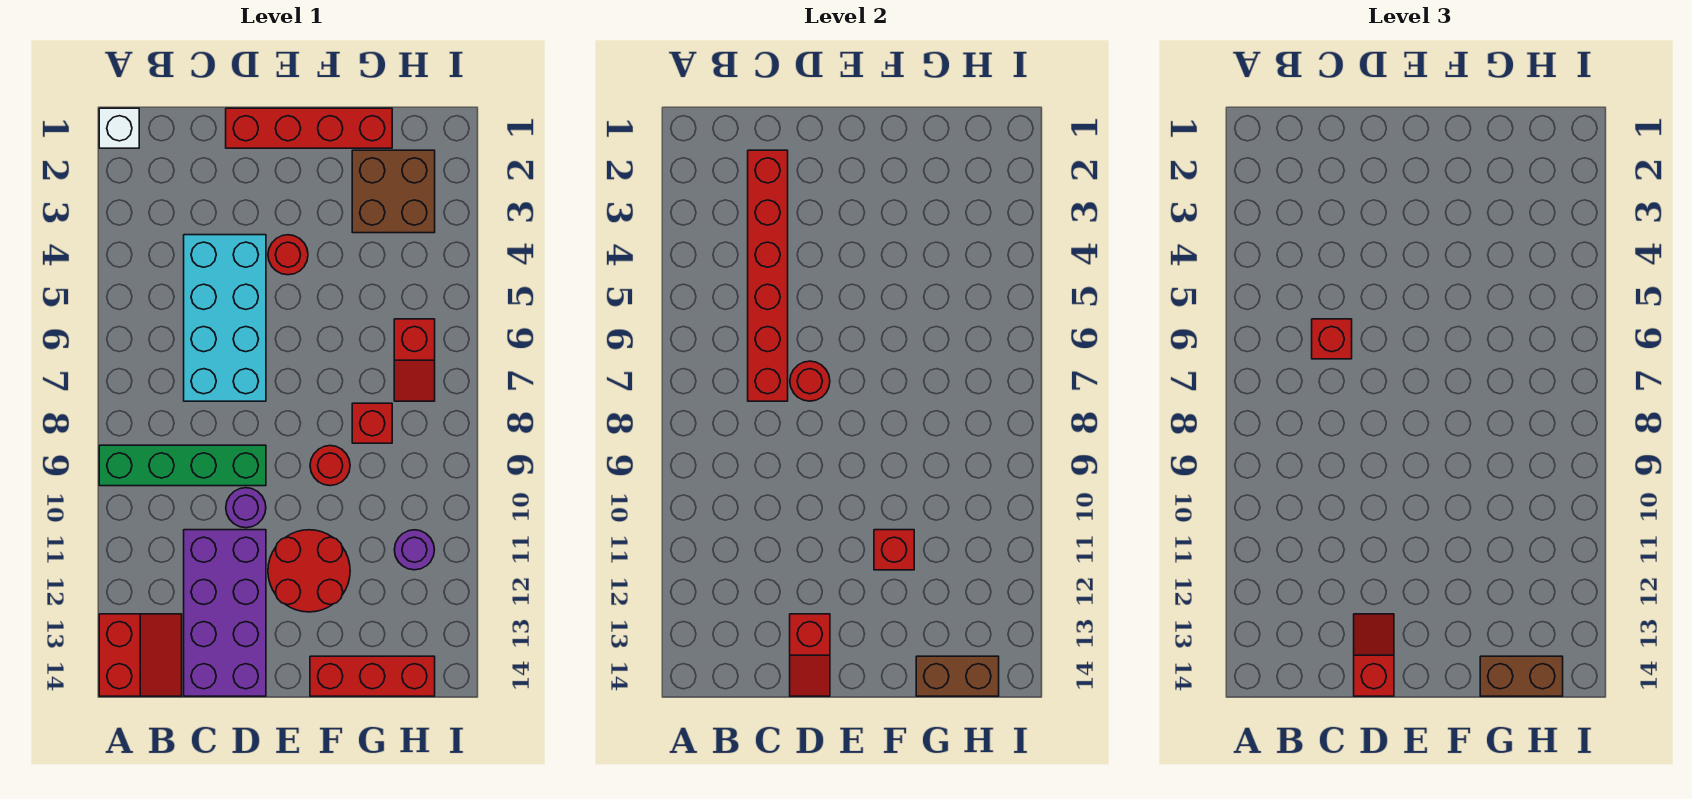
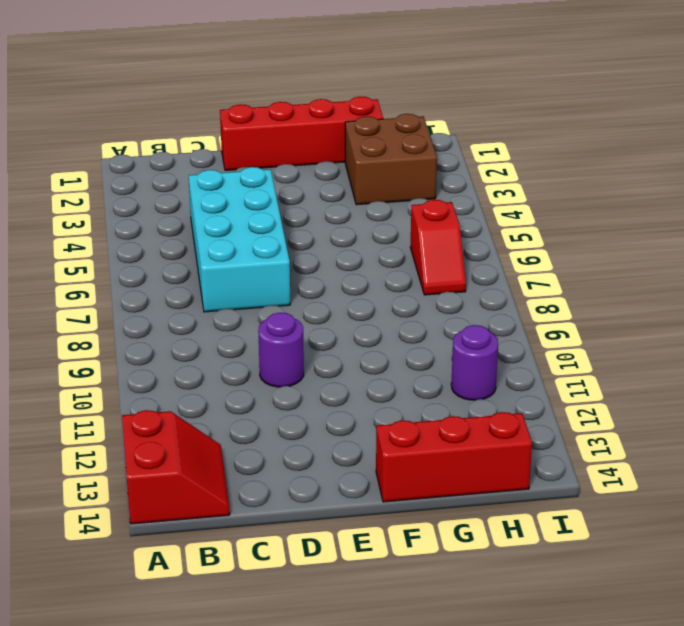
none -> white 1x1 brick [99,108,139,148]
none -> green 1x4 brick [99,445,266,486]
none -> purple 2x4 brick [184,530,266,696]

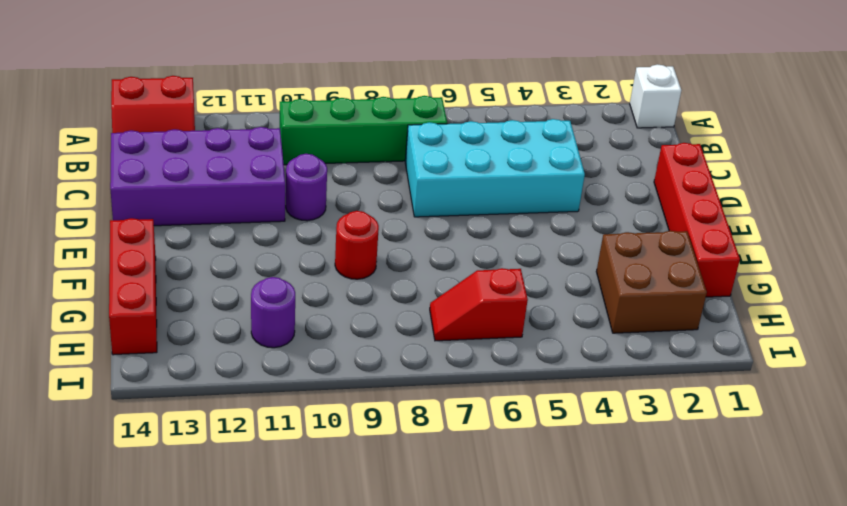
green 1x4 brick [279,96,447,165] -> green 1x4 brick turned to [99,445,266,486]
none -> red 1x1 round brick [268,235,308,275]
none -> red 2x2 round brick [268,530,350,612]
none -> red 1x1 brick [352,403,392,443]

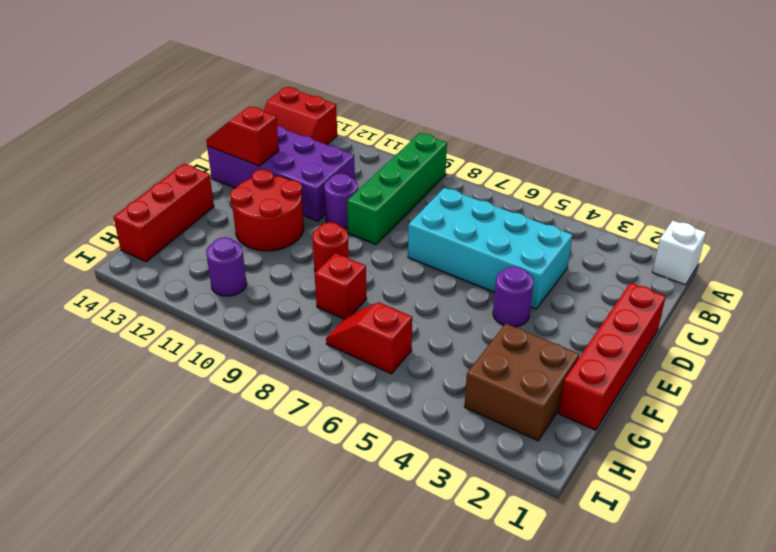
purple 1x1 round brick [493,266,533,327] -> red 1x1 round brick [268,235,308,275]
none -> red 1x6 brick [748,150,788,401]
none -> red 1x1 round brick [790,361,830,401]
none -> red 1x1 brick [874,530,914,570]

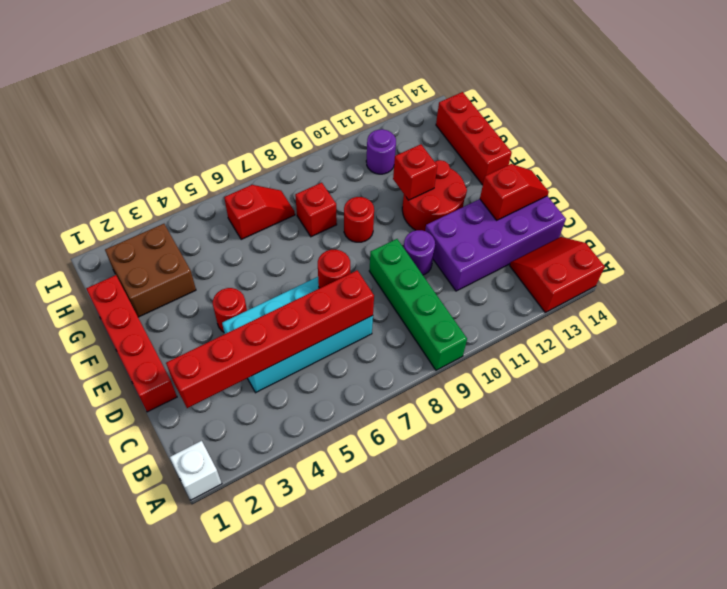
none -> brown 1x2 brick [916,656,999,696]
none -> red 1x1 brick [1312,319,1352,359]
none -> red 1x2 slope [1354,614,1394,696]

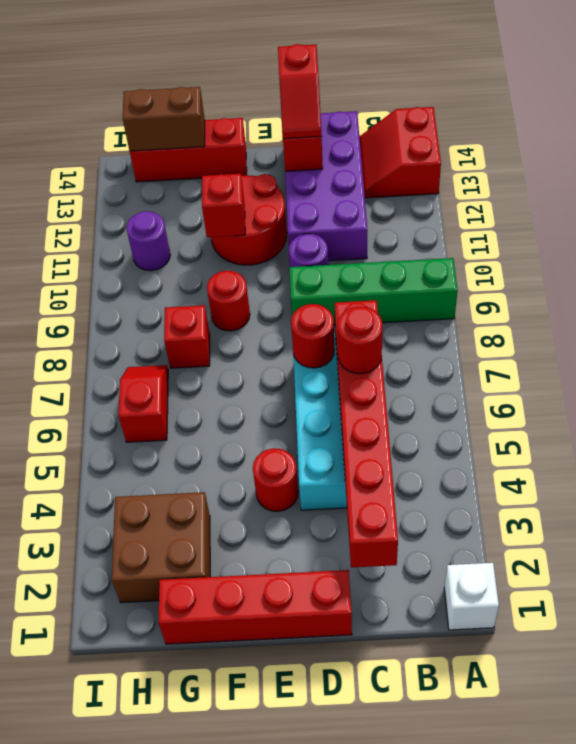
red 1x1 round brick [337,306,382,374] -> red 1x1 brick [1312,319,1352,359]
none -> brown 1x2 brick [1480,656,1563,696]

